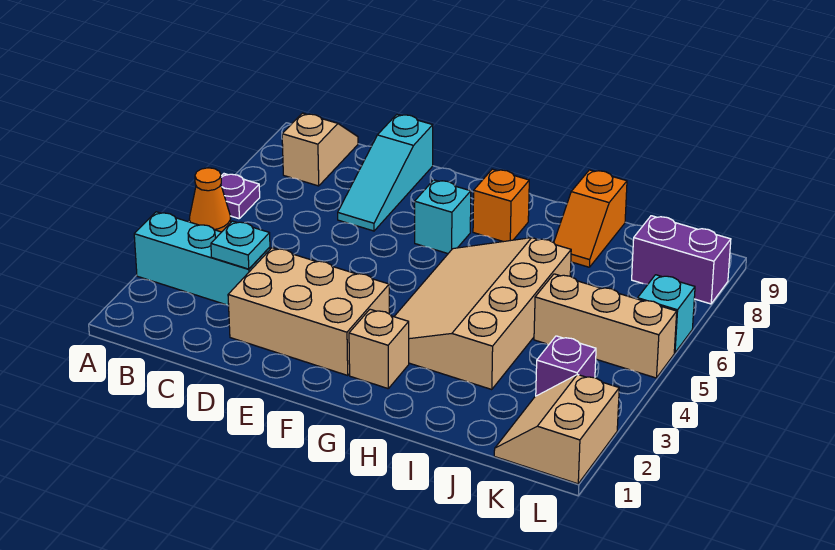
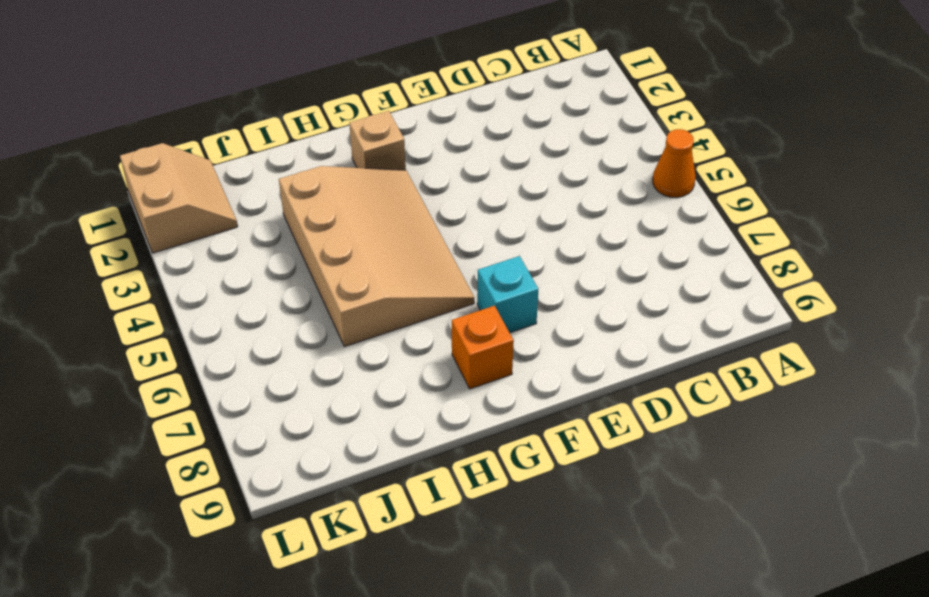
none -> cyan 1x3 brick [134,212,270,305]
none -> purple 1x1 plate [221,174,260,219]
none -> tan 1x2 slope [282,113,358,186]

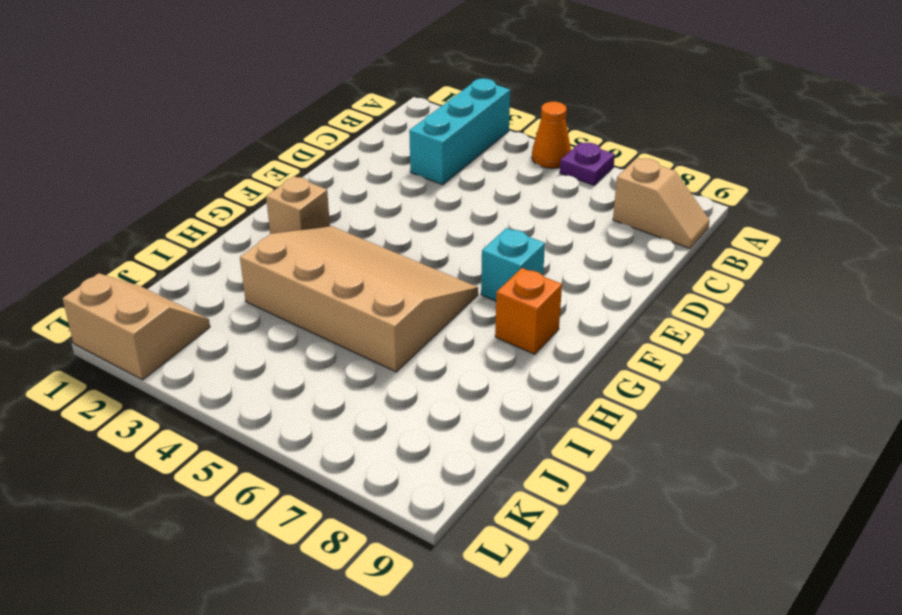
none -> tan 2x3 brick [228,248,389,375]
none -> cyan 1x3 slope [338,114,433,231]
none -> orange 1x2 slope [554,170,627,267]

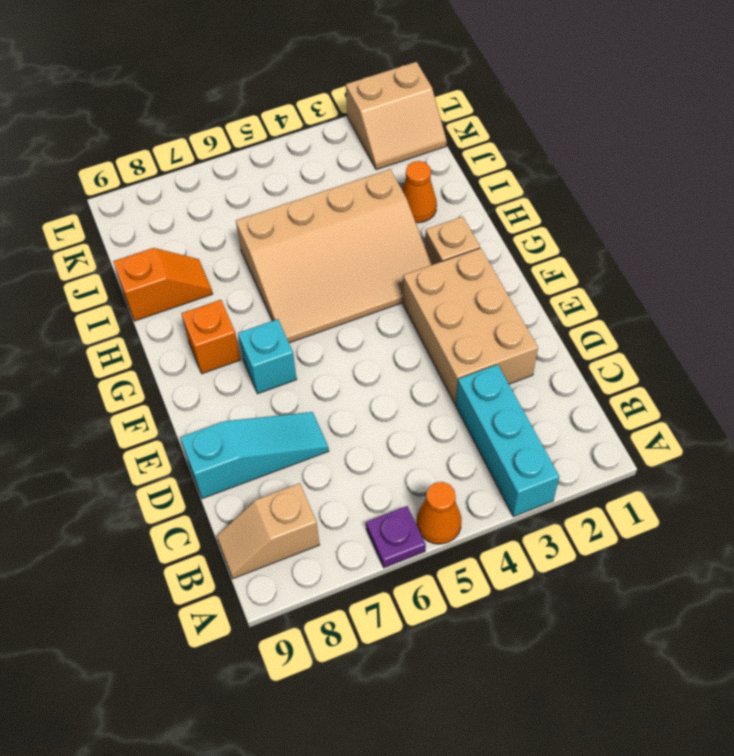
orange 1x1 cone [402,161,437,223] -> none
none -> tan 1x3 brick [534,274,677,378]
none -> purple 1x1 brick [536,336,596,396]
none -> purple 1x2 brick [632,216,731,304]

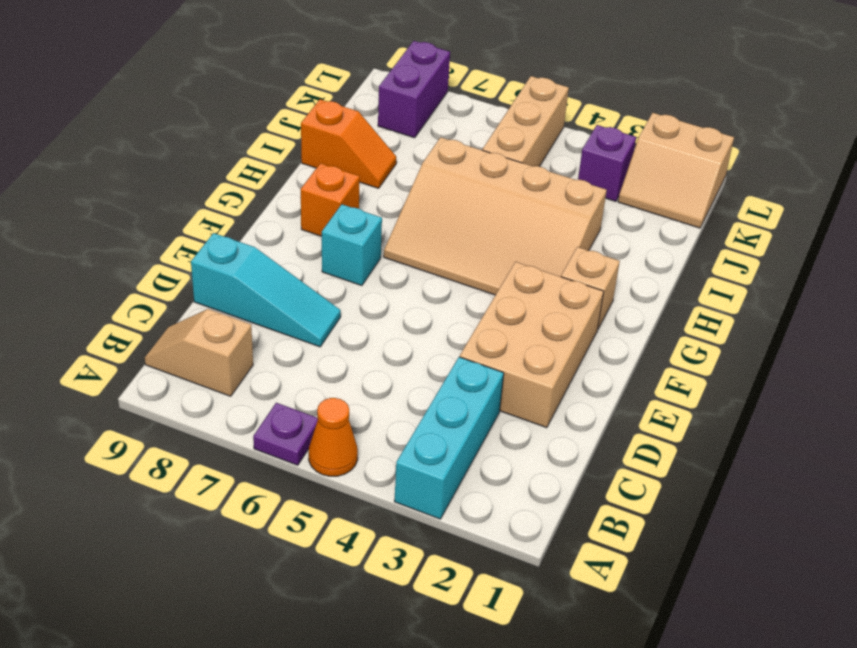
none -> cyan 1x1 brick [638,275,695,353]
none -> cyan 1x1 plate [211,221,270,269]

